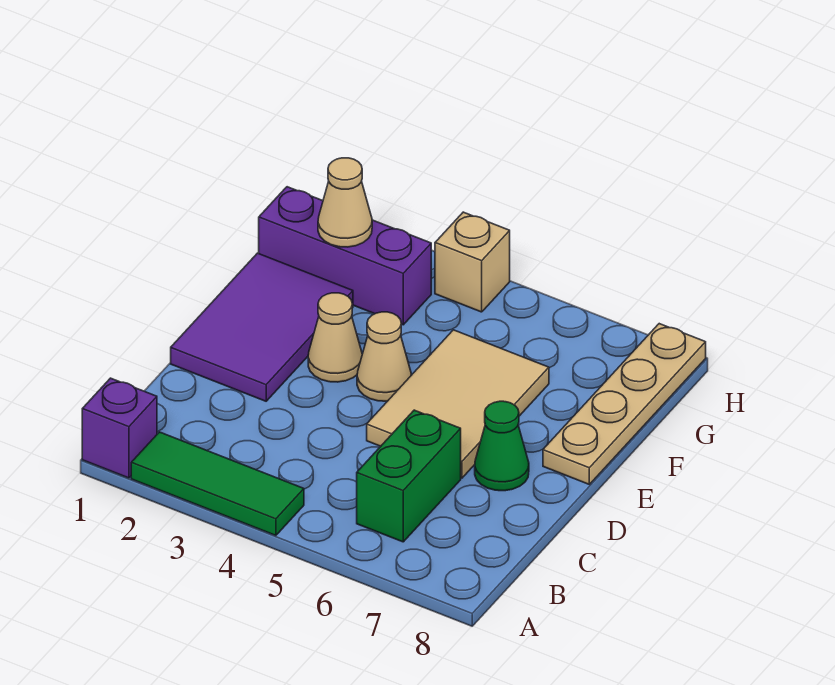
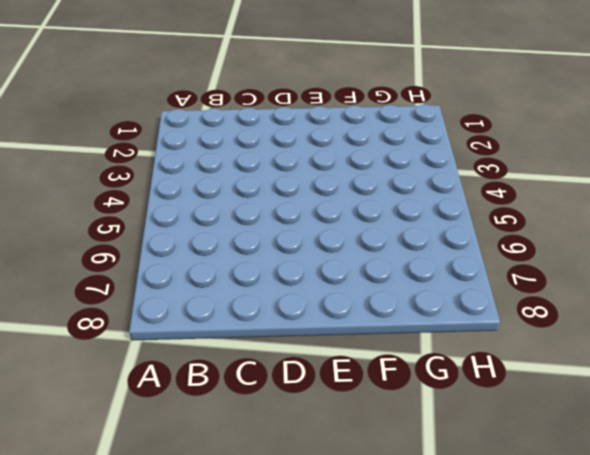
none -> purple 1x1 brick [82,378,157,478]
none -> green 1x3 tile [131,432,304,536]
none -> green 1x2 brick [357,410,461,542]

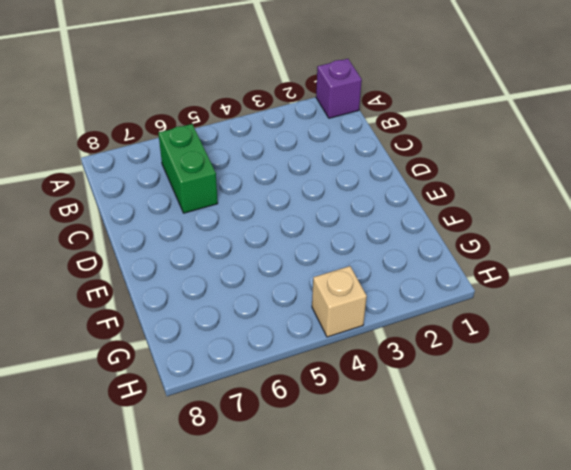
none -> green 1x3 tile [131,432,304,536]
none -> purple 2x3 tile [171,253,353,401]
none -> tan 2x3 tile [367,330,549,478]

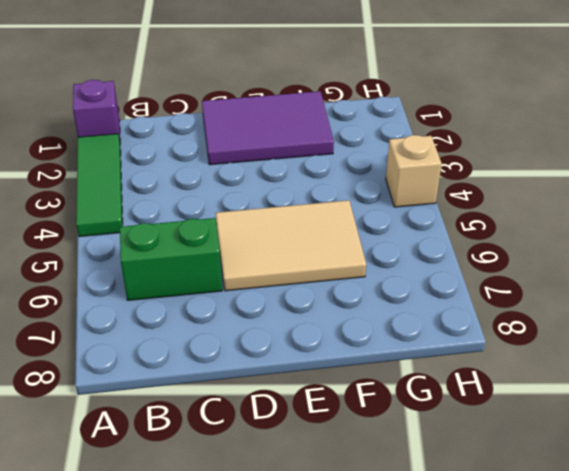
none -> green 1x1 cone [475,401,529,491]
none -> tan 1x1 cone [308,293,362,382]
none -> tan 1x1 cone [357,312,411,401]

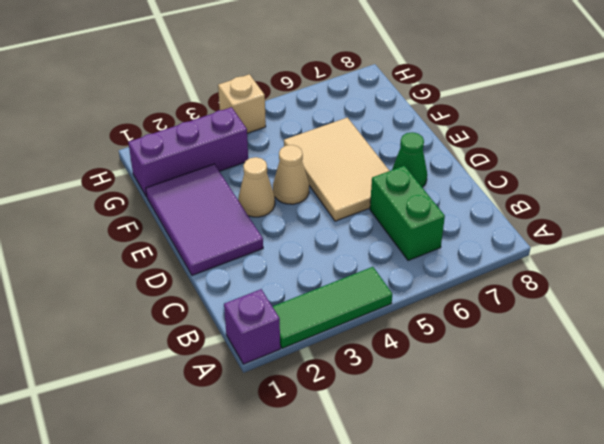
none -> tan 1x4 plate [543,324,706,484]
none -> tan 1x1 cone [318,158,372,247]

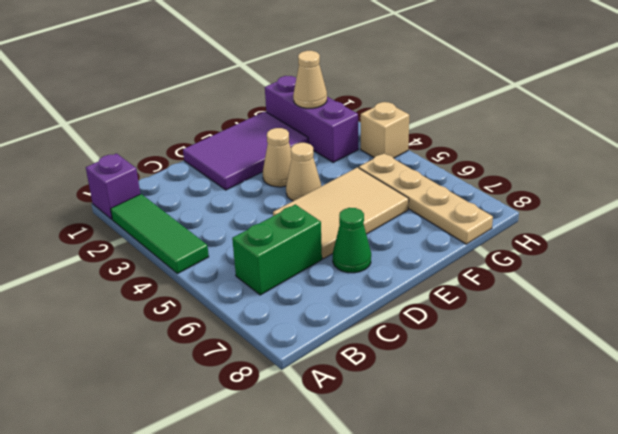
tan 1x4 plate [359,153,493,244] -> tan 1x4 plate turned to [543,324,706,484]

